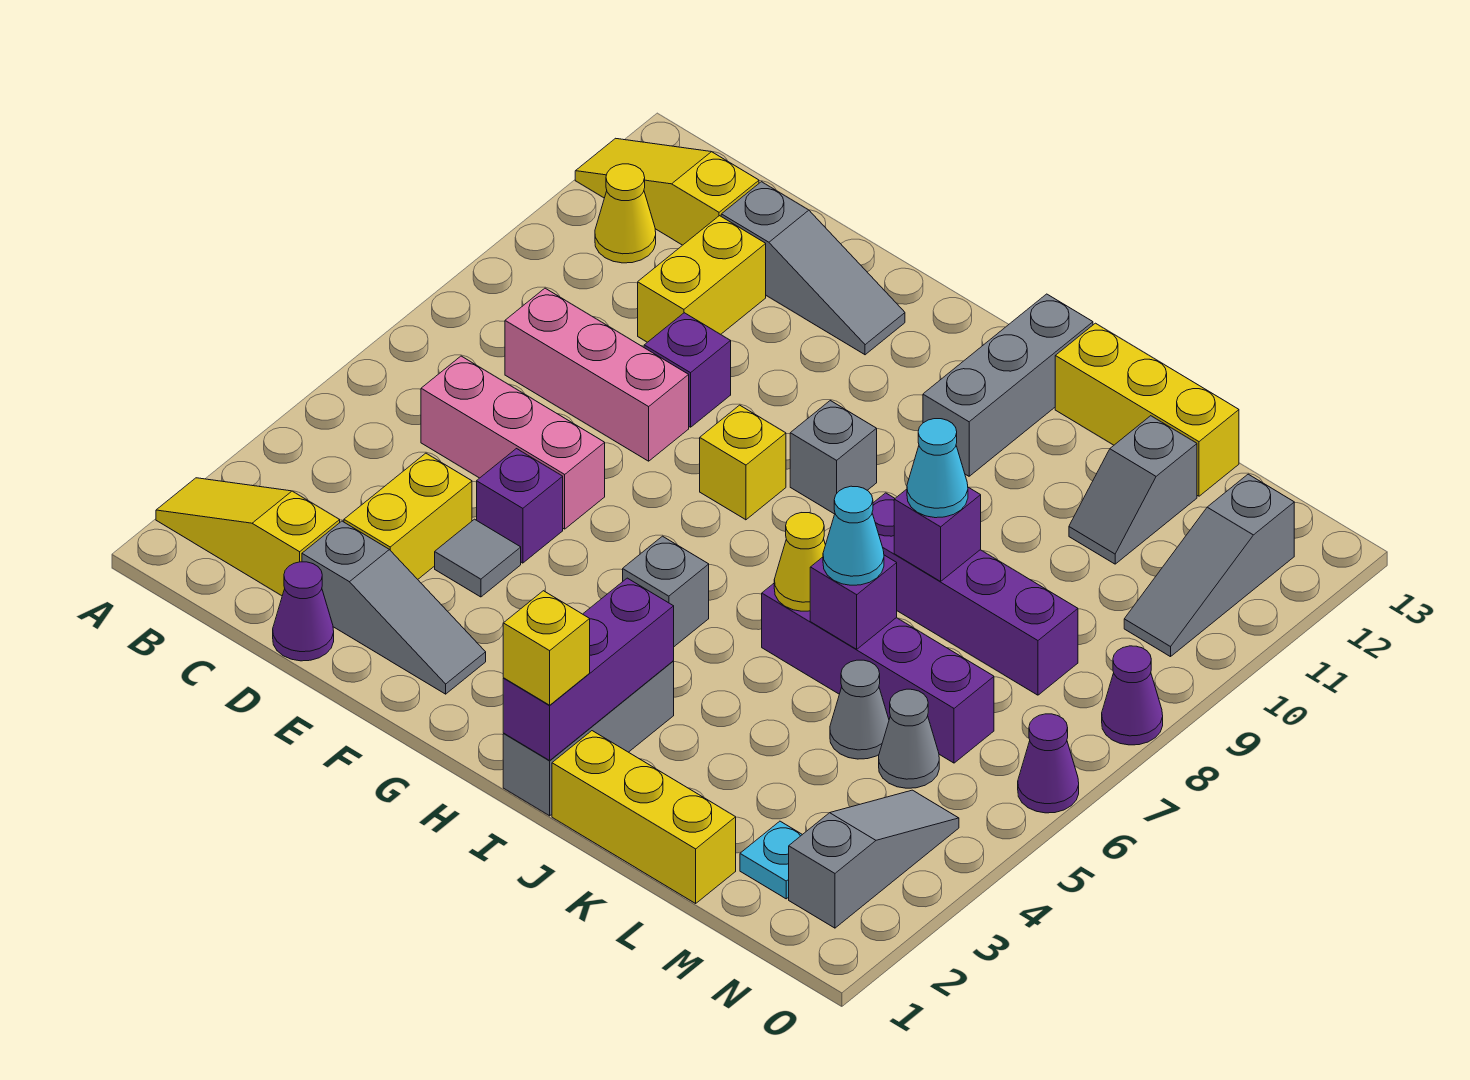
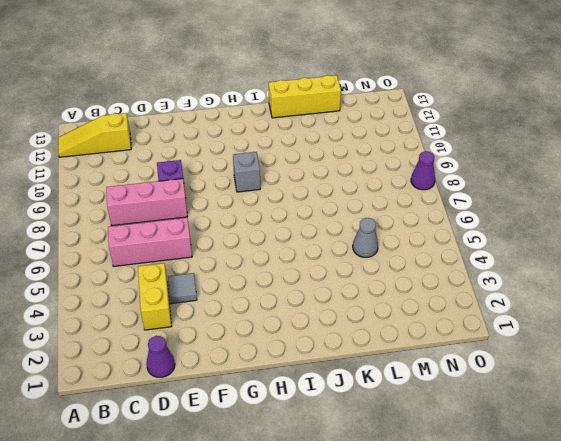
none -> yellow 1x3 slope [156,478,340,596]
none -> yellow 1x1 cone [595,164,656,263]
none -> grey 1x3 slope [302,521,486,694]
none -> yellow 1x2 brick [638,216,766,342]

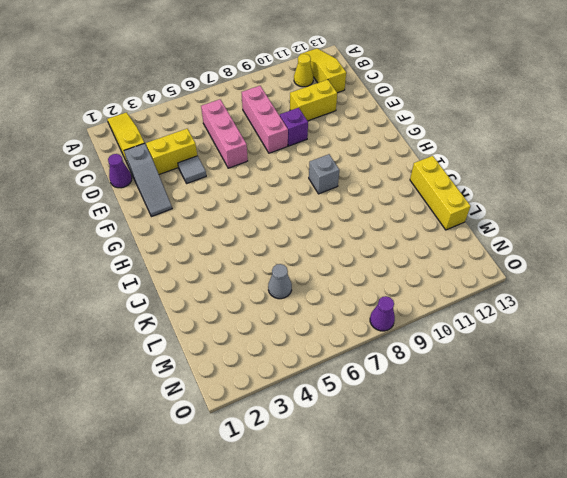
none -> grey 1x3 slope [721,182,905,355]
none -> purple 1x1 brick [477,449,563,563]
none -> yellow 1x1 brick [700,405,786,520]
none -> grey 1x1 brick [623,536,709,646]

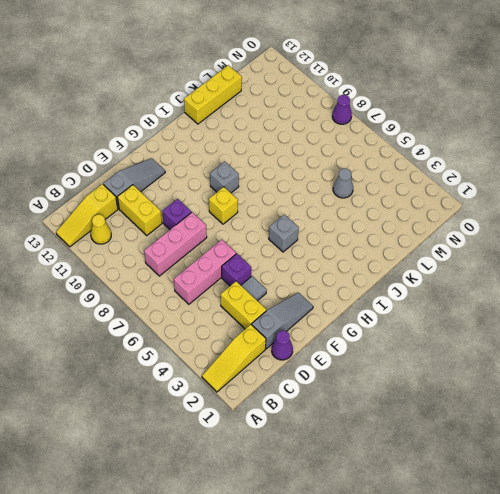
none -> grey 1x3 brick [503,661,674,816]
none -> grey 1x3 brick [923,294,1093,476]
none -> yellow 1x3 brick [552,731,736,903]
none -> purple 1x4 brick [762,584,994,763]

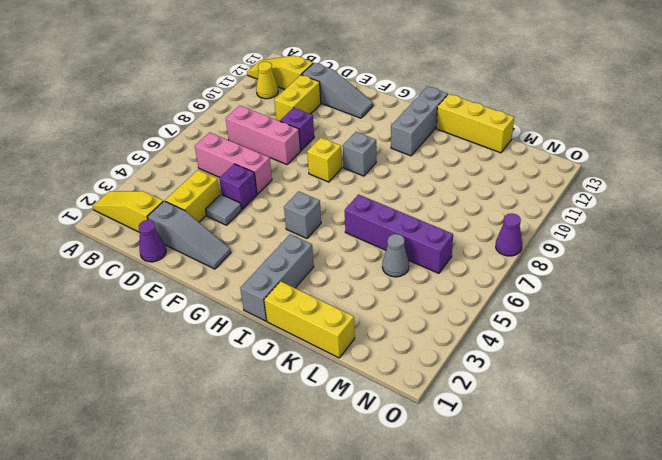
none -> purple 1x4 brick [872,493,1078,695]
none -> grey 1x2 slope [1069,416,1197,564]
none -> cyan 1x1 plate [740,821,802,899]
none -> grey 1x1 cone [879,689,939,788]

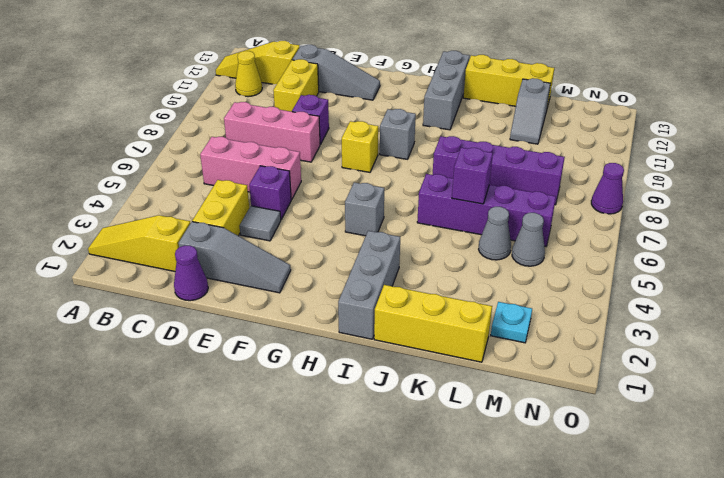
none -> grey 1x3 slope [789,790,959,928]
none -> grey 1x3 slope [1124,474,1294,657]
none -> purple 1x1 cone [1018,714,1079,813]
none -> purple 1x3 brick [503,578,674,760]

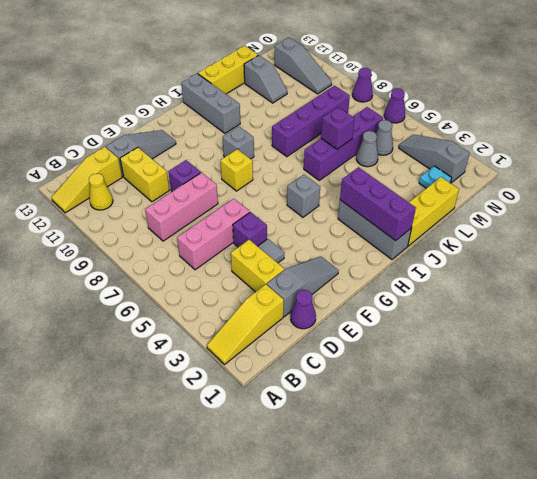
none -> yellow 1x1 cone [774,513,825,611]
none -> purple 1x1 brick [894,487,981,581]
none -> yellow 1x1 brick [503,591,590,705]
none -> cyan 1x1 cone [823,486,884,585]

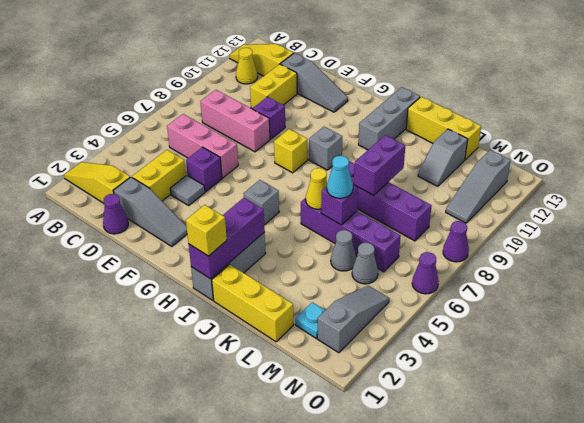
purple 1x2 brick [354,135,405,195] -> purple 1x1 brick [894,487,981,581]
none -> cyan 1x1 cone [907,419,968,518]

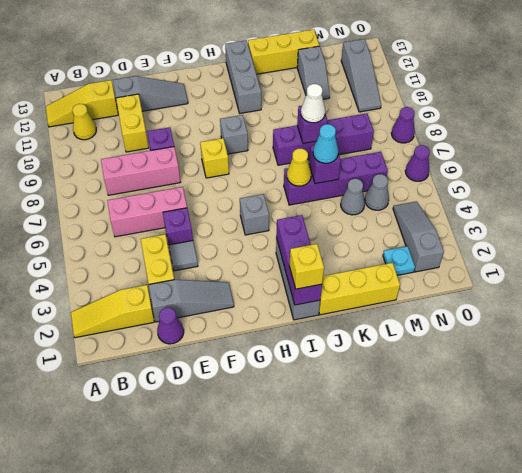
white 1x1 cone [301,84,325,123] -> cyan 1x1 cone [907,419,968,518]

